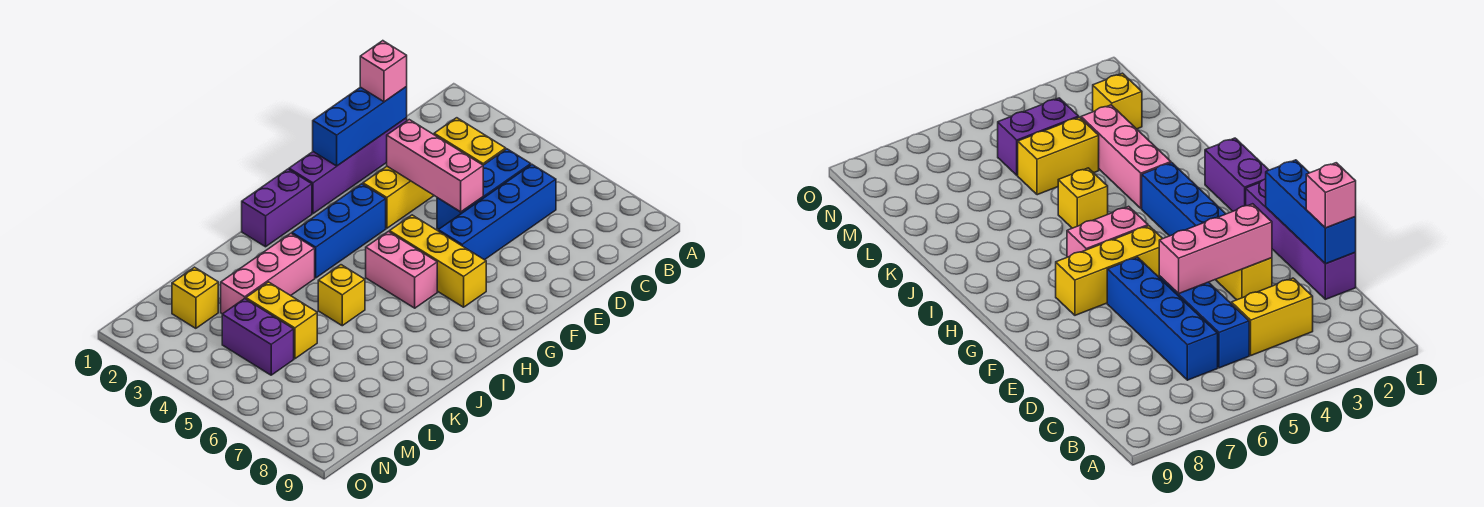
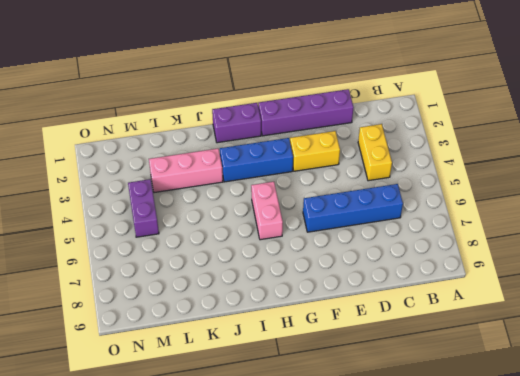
none -> blue 1x3 brick [437,149,531,229]
none -> yellow 1x3 brick [390,215,486,307]
none -> yellow 1x1 brick [318,265,365,326]

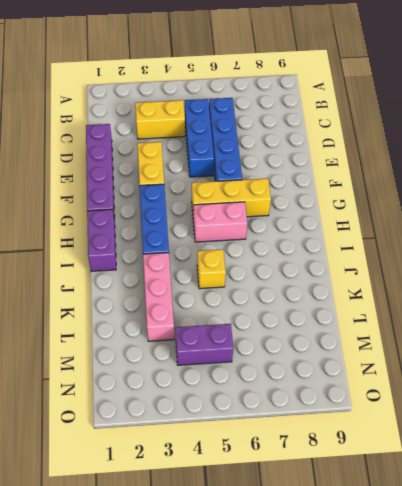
none -> yellow 1x2 brick [246,282,317,359]
none -> yellow 1x1 brick [172,267,218,328]
none -> blue 1x3 brick [313,87,407,166]

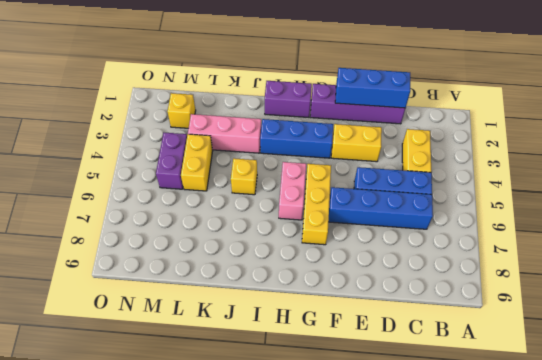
none -> pink 1x3 brick [387,120,483,212]
none -> pink 1x1 brick [360,41,407,102]

